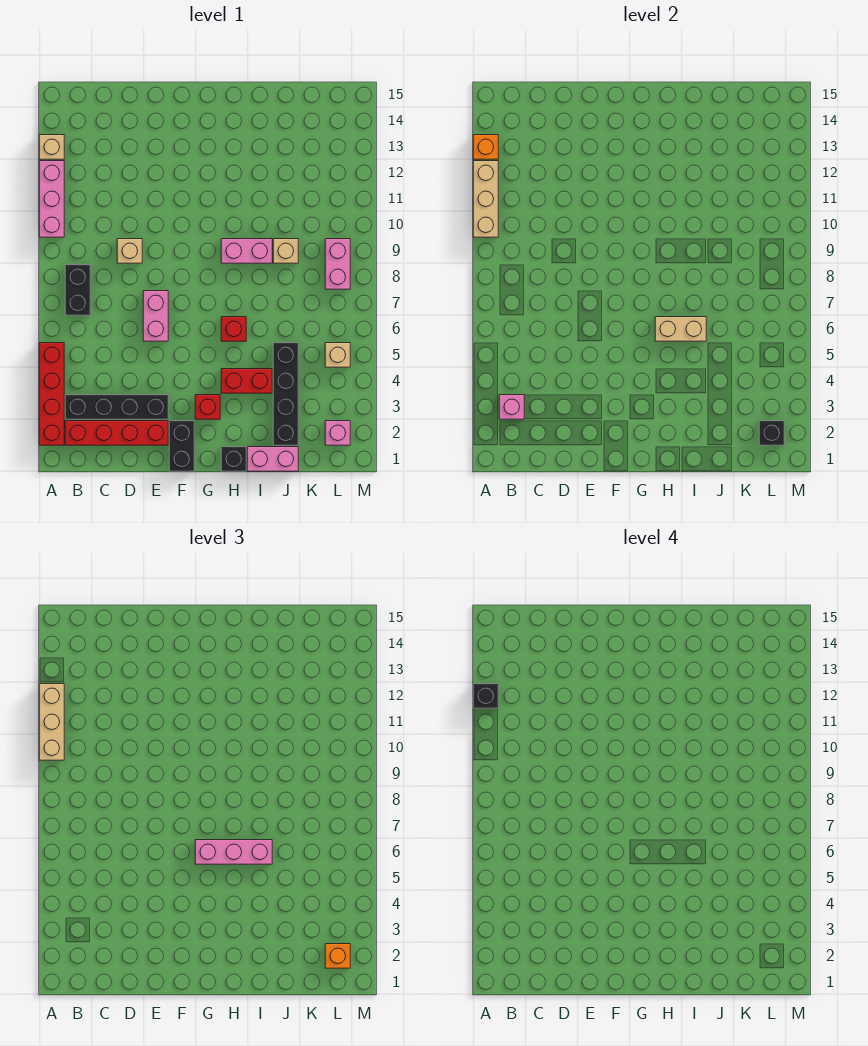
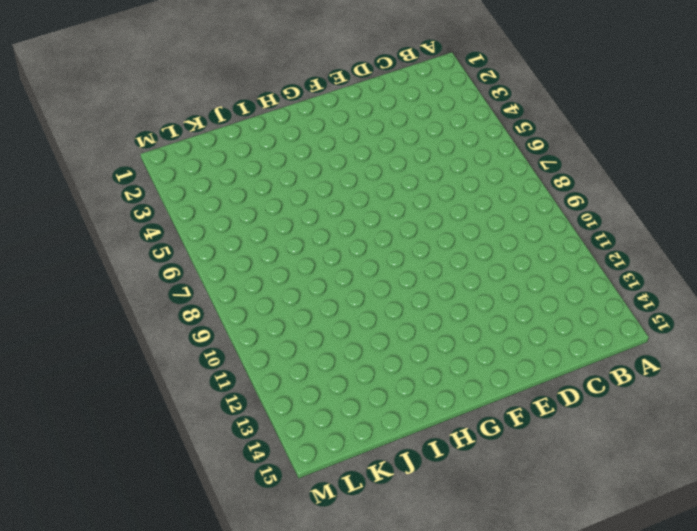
none -> red 1x4 brick [39,343,64,445]
none -> pink 1x3 brick [39,161,64,237]
none -> tan 1x1 brick [39,135,64,159]

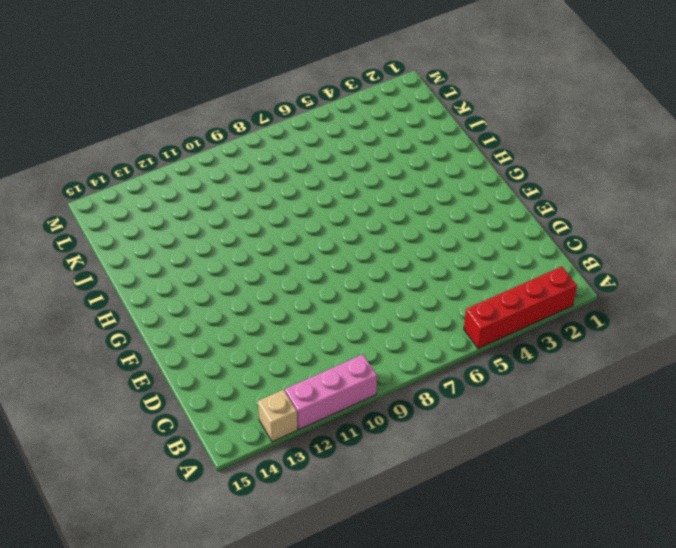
none -> red 1x4 brick [65,421,168,445]
none -> black 1x4 brick [65,395,168,419]
none -> black 1x2 brick [65,265,90,315]

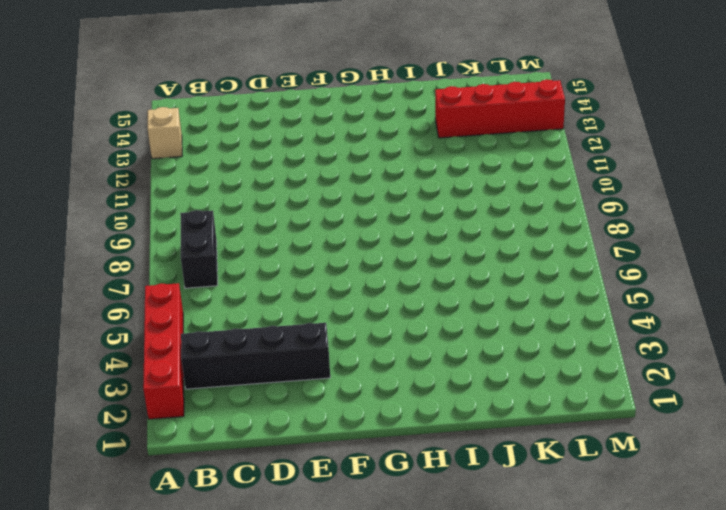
red 1x4 brick [435,79,565,138] -> red 1x4 brick moved to [65,421,168,445]
none -> pink 1x3 brick [39,161,64,237]
none -> tan 1x1 brick [117,239,142,263]
none -> pink 1x2 brick [143,291,168,341]

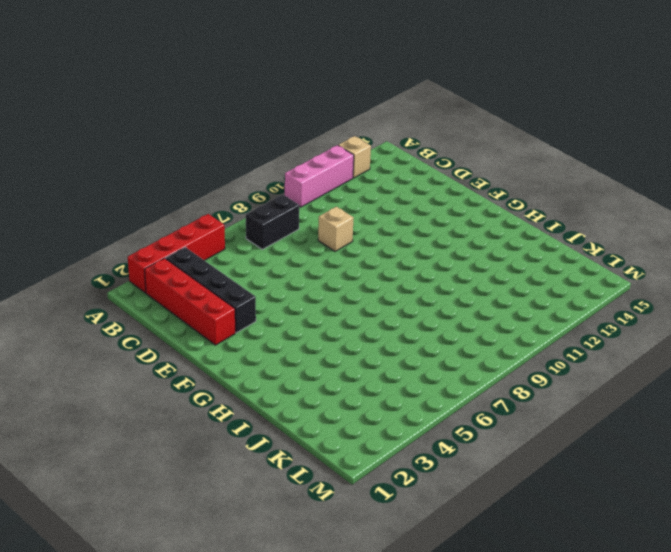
none -> pink 1x2 brick [143,291,168,341]
none -> black 1x2 brick [169,421,194,471]
none -> red 1x1 brick [195,395,220,419]

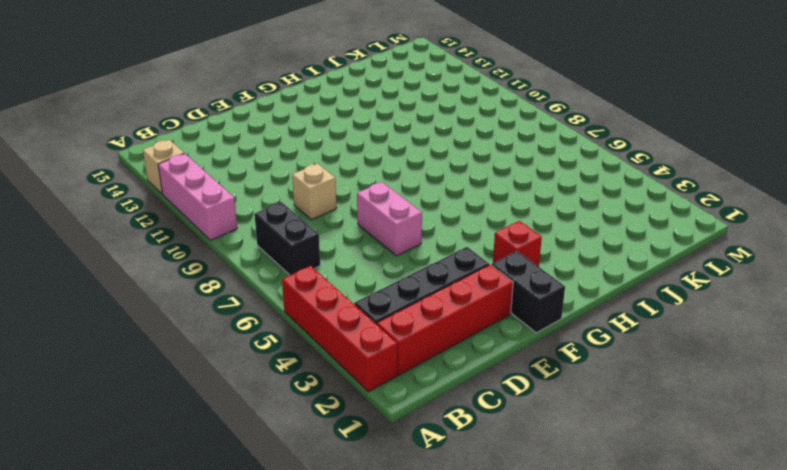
none -> black 1x1 brick [221,447,246,471]
none -> red 1x2 brick [221,369,272,393]
none -> red 1x1 brick [221,317,246,341]

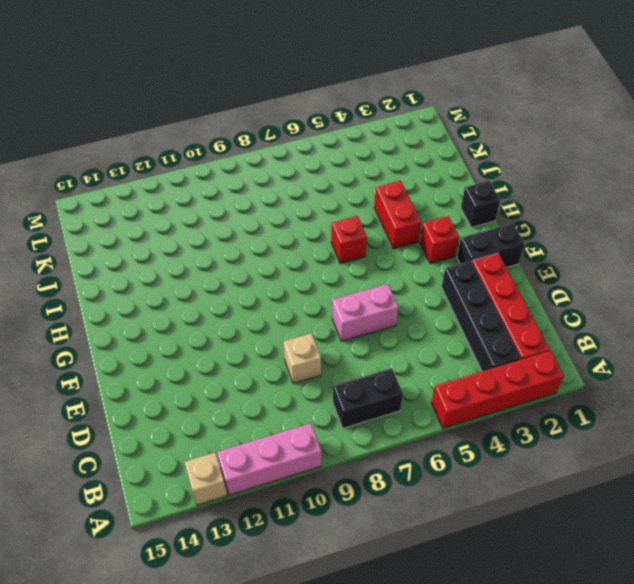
none -> pink 1x2 brick [221,239,272,263]
none -> pink 1x2 brick [247,447,298,471]
none -> black 1x4 brick [273,343,298,445]

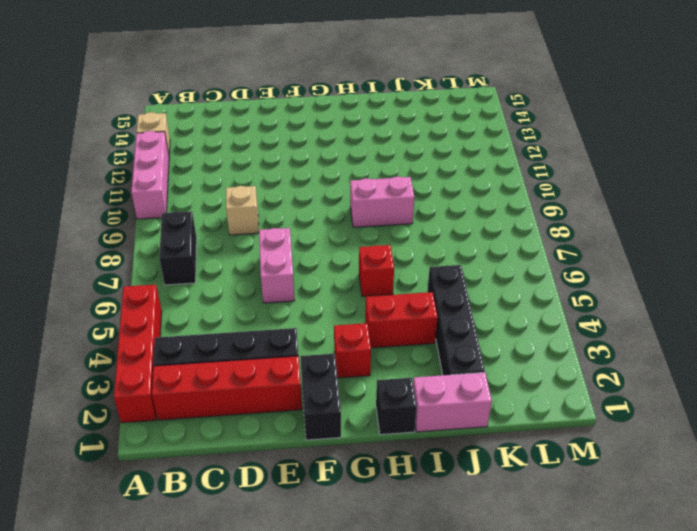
none -> tan 1x1 brick [273,239,298,263]
none -> pink 1x1 brick [325,421,350,445]
none -> tan 1x1 brick [325,343,350,367]

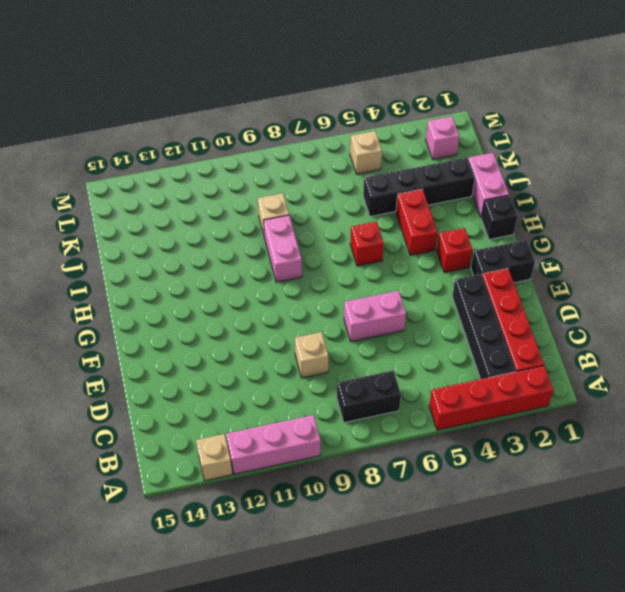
none -> pink 1x2 brick [325,239,350,289]
none -> tan 1x3 brick [473,161,498,237]
none -> orange 1x1 brick [473,135,498,159]

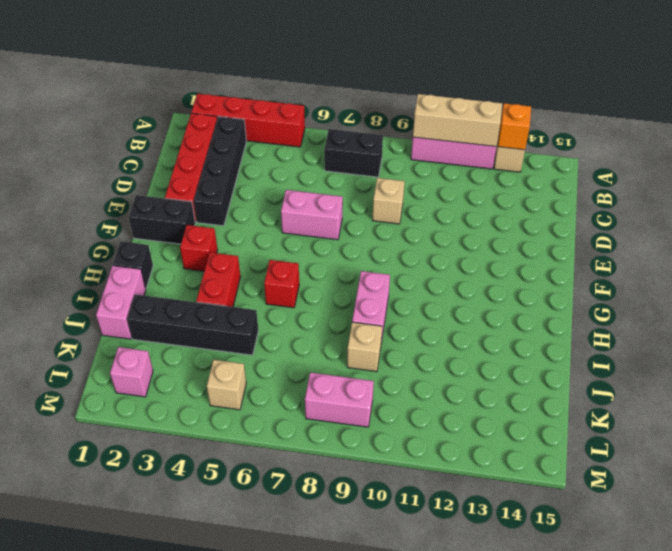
none -> pink 1x1 brick [499,395,524,419]
none -> tan 1x2 brick [655,317,706,341]
none -> black 1x1 brick [759,421,784,445]

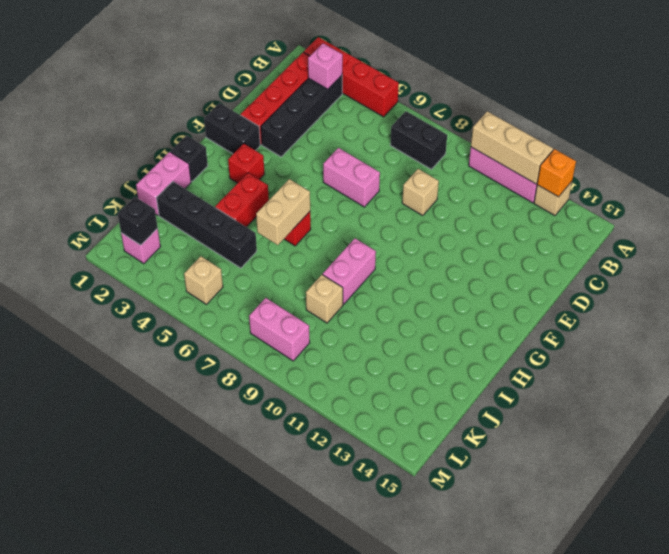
none -> tan 1x3 brick [39,684,64,760]
none -> pink 1x3 brick [195,840,272,864]
none -> orange 1x1 brick [325,944,350,968]

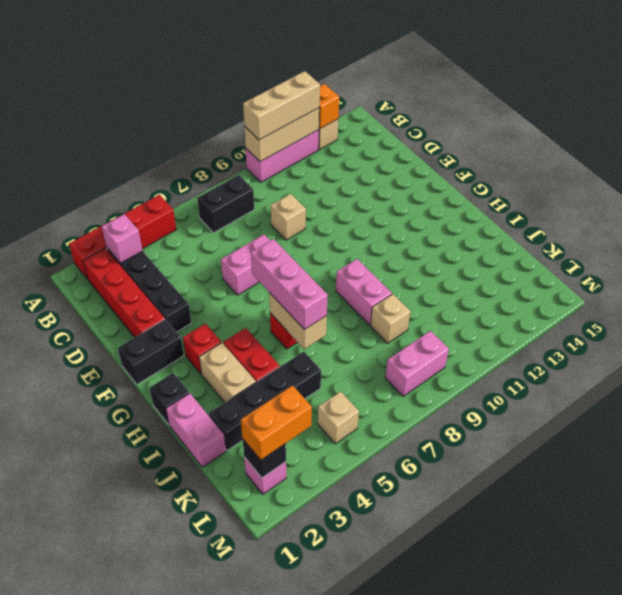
tan 1x2 brick [199,343,256,402] -> none
orange 1x2 brick [241,385,312,460] -> orange 1x1 brick [325,944,350,968]
none -> black 1x1 brick [473,684,498,708]

